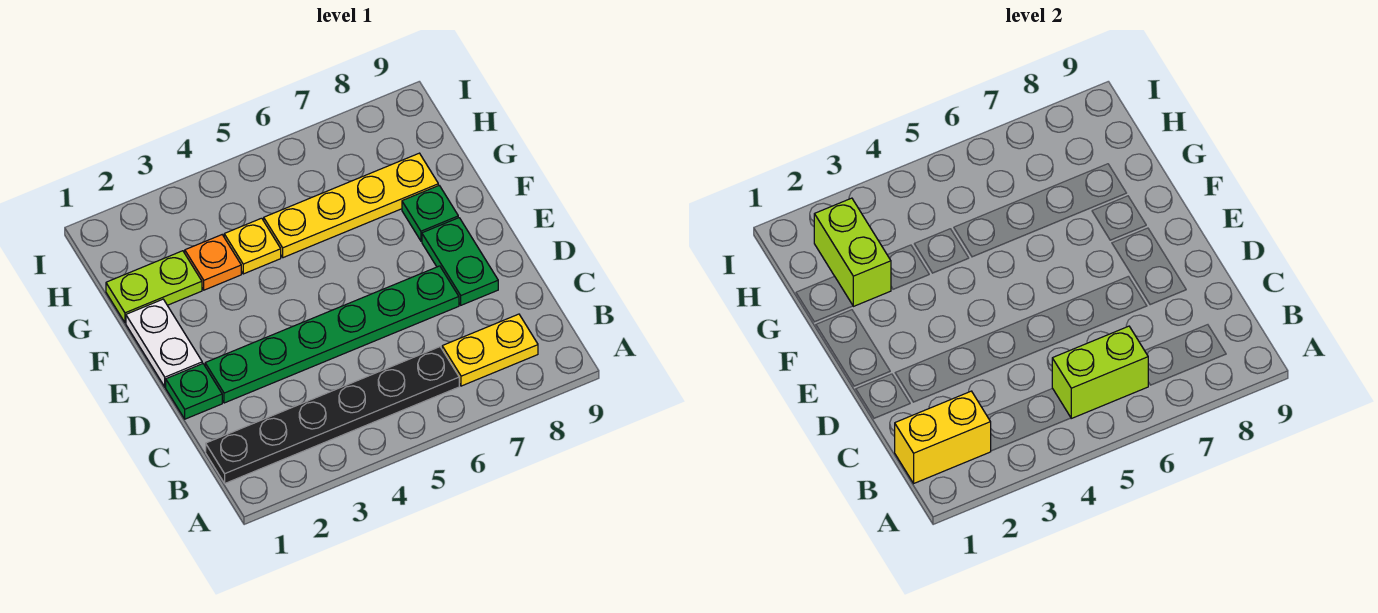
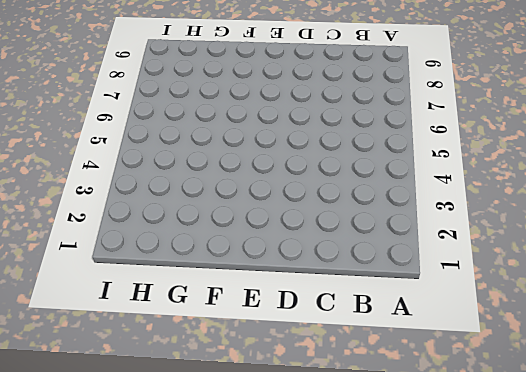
none -> black 1x6 plate [206,347,459,483]
none -> yellow 1x2 plate [442,314,538,386]
none -> green 1x1 plate [166,364,222,419]

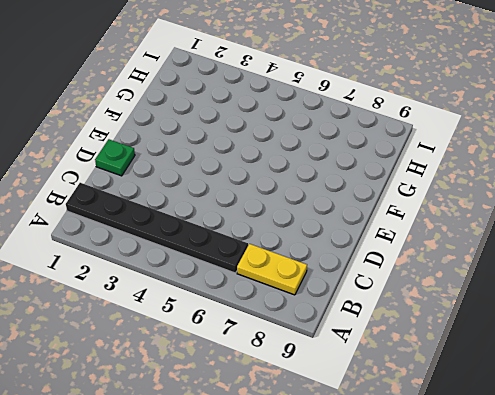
none -> green 1x6 plate [205,266,459,403]
none -> green 1x2 plate [422,218,498,305]
none -> white 1x2 plate [126,299,202,387]

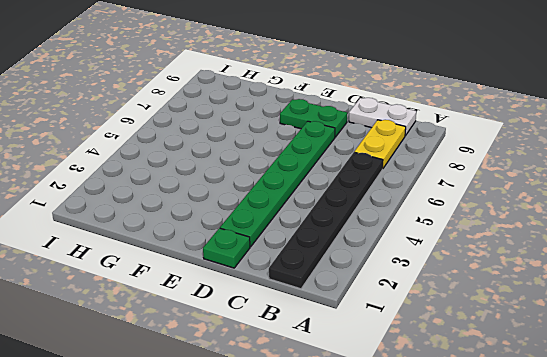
white 1x2 plate [349,98,416,136] -> white 1x2 plate moved to [126,299,202,387]
none -> green 1x1 plate [402,186,458,241]
none -> lime 1x2 plate [106,251,202,323]
none -> orange 1x1 plate [185,235,241,290]

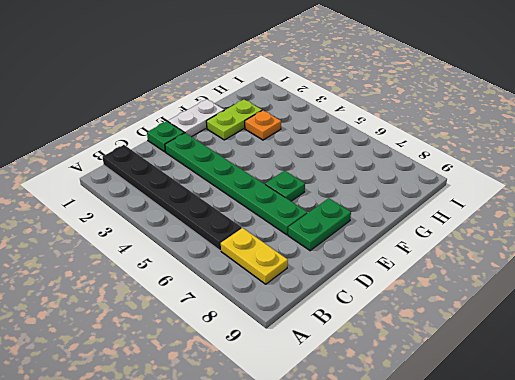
green 1x1 plate [265,171,305,201] -> green 1x1 plate moved to [402,186,458,241]
lime 1x2 plate [206,99,262,140] -> lime 1x2 plate turned to [106,251,202,323]
none -> yellow 1x1 plate [224,218,281,274]
none -> yellow 1x4 plate [264,153,438,258]
none -> yellow 1x2 brick [895,391,991,483]

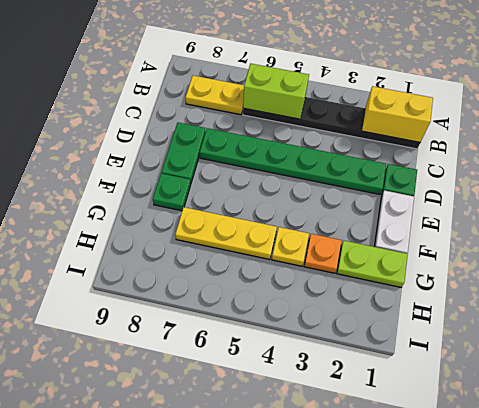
yellow 1x3 plate [175,207,277,259] -> yellow 1x4 plate [264,153,438,258]
none -> lime 1x2 brick [814,198,891,306]

